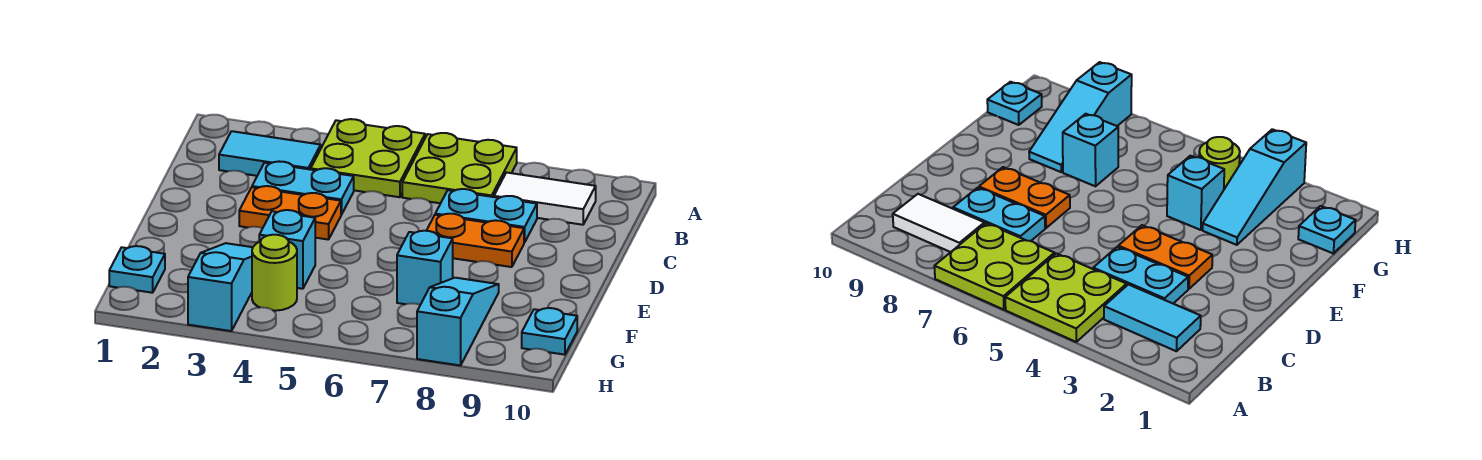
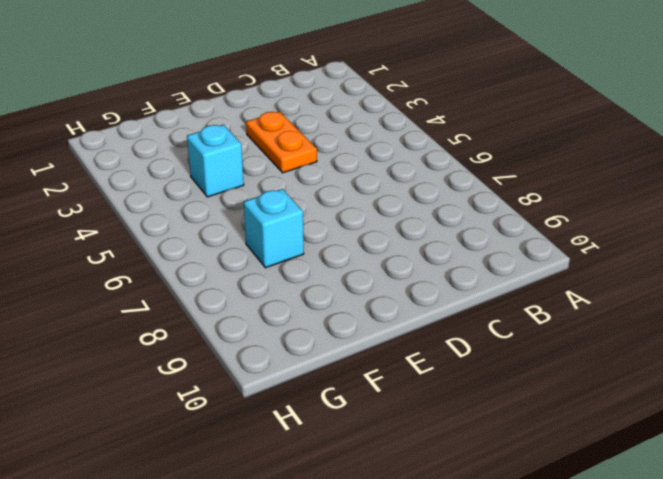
none -> lime 2x2 plate [311,119,425,197]
none -> lime 2x2 plate [402,133,517,203]
none -> cyan 1x2 tile [219,131,321,176]

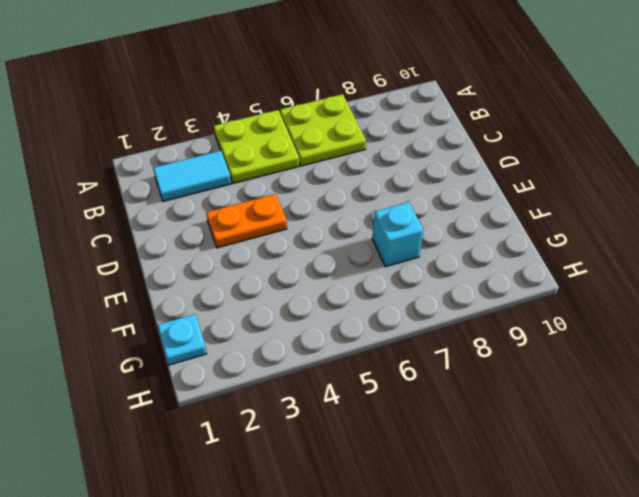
none -> white 1x2 tile [494,172,596,225]
none -> cyan 1x2 plate [252,161,354,215]
none -> cyan 1x2 plate [435,189,537,242]

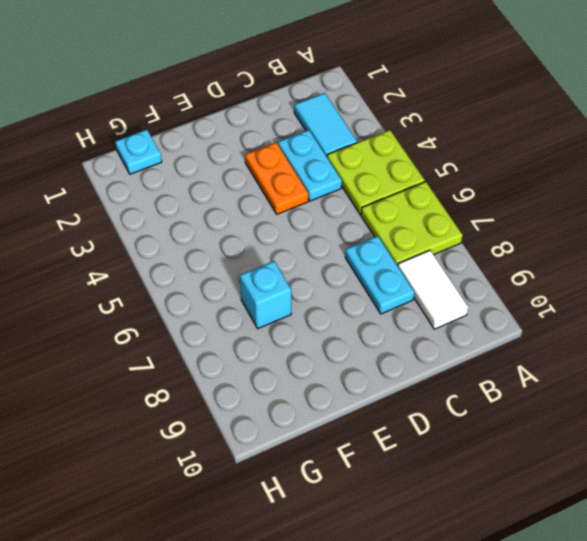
none -> orange 1x2 plate [427,214,524,267]
none -> cyan 1x3 slope [188,243,253,331]
none -> cyan 1x1 brick [259,210,315,289]

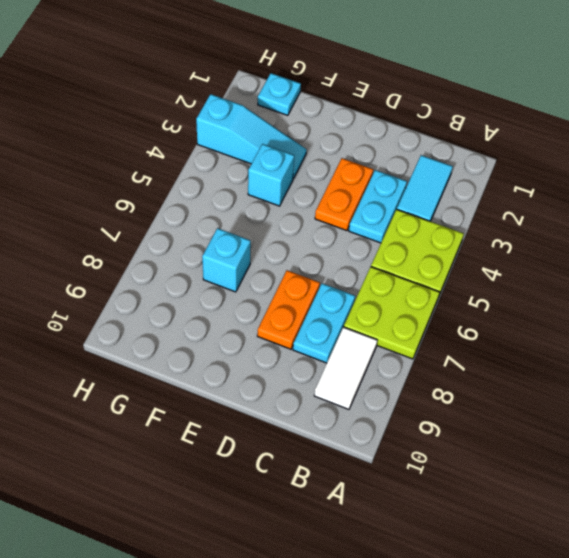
none -> cyan 1x3 slope [417,278,499,365]
none -> lime 1x1 round brick [252,235,297,311]
none -> cyan 1x1 plate [522,308,577,355]

